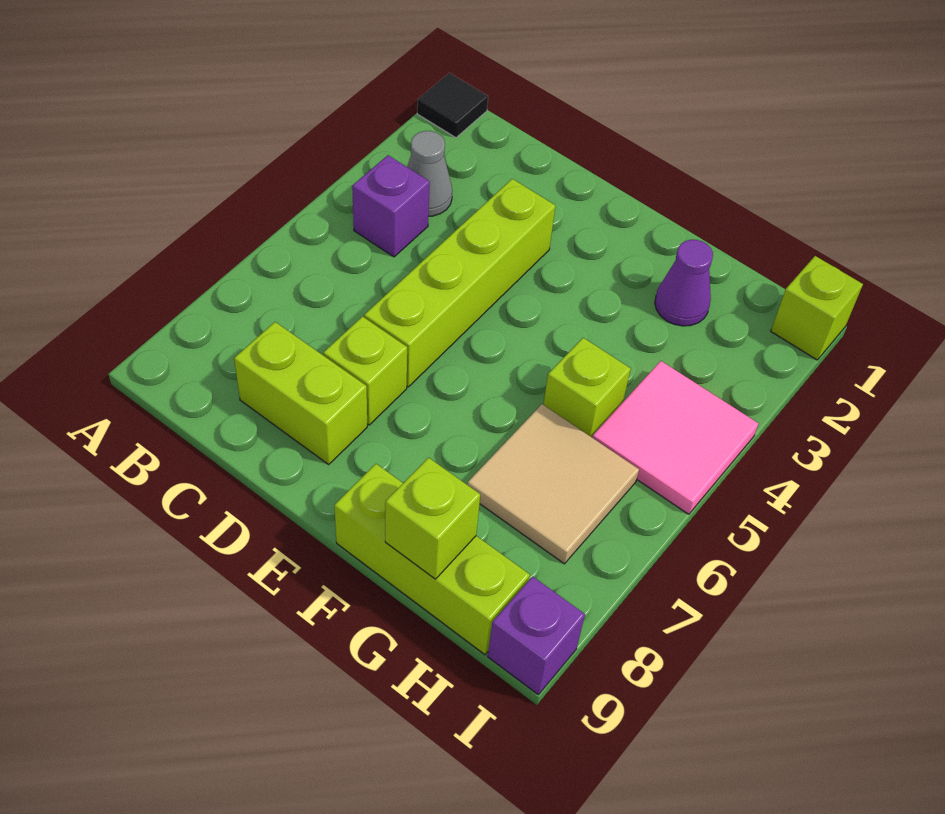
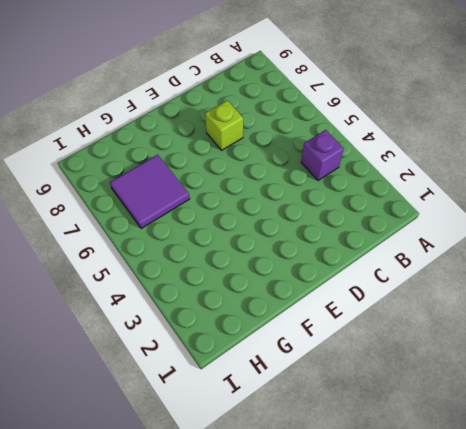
purple 2x2 tile [110,155,190,229] -> tan 2x2 tile [467,404,639,564]
none -> black 1x1 tile [417,73,488,138]
none -> grey 1x1 cone [407,131,452,216]
none -> lime 1x2 brick [234,322,367,464]

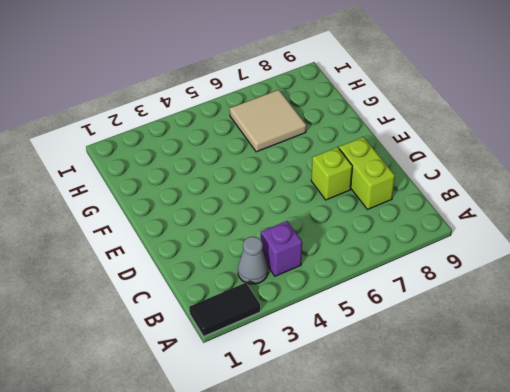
black 1x2 tile [189,283,260,337] -> black 1x1 tile [417,73,488,138]
none -> lime 1x4 brick [364,179,555,387]
none -> lime 1x3 brick [334,464,530,655]
none -> purple 1x1 cone [655,240,713,326]

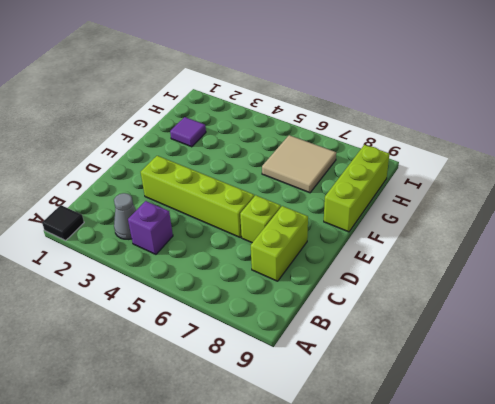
purple 1x1 tile [170,117,206,147] -> purple 1x1 cone [655,240,713,326]
none -> lime 1x1 brick [543,338,631,437]
none -> pink 2x2 tile [592,361,759,514]
none -> lime 1x1 brick [771,256,863,360]

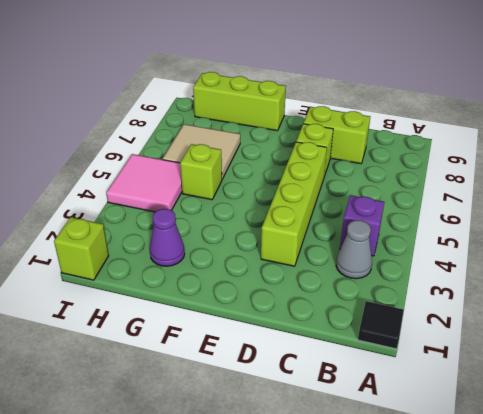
none -> purple 1x1 brick [488,576,585,694]
none -> lime 1x1 brick [385,458,480,579]

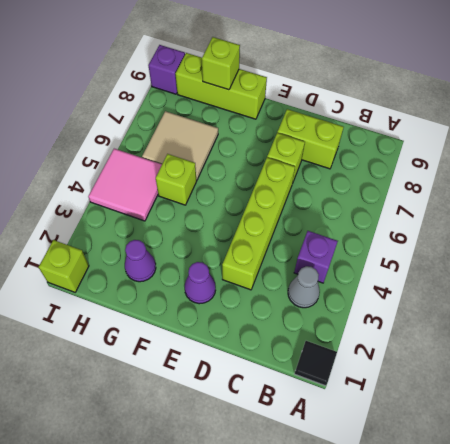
purple 1x1 cone [185,262,216,304] -> none

